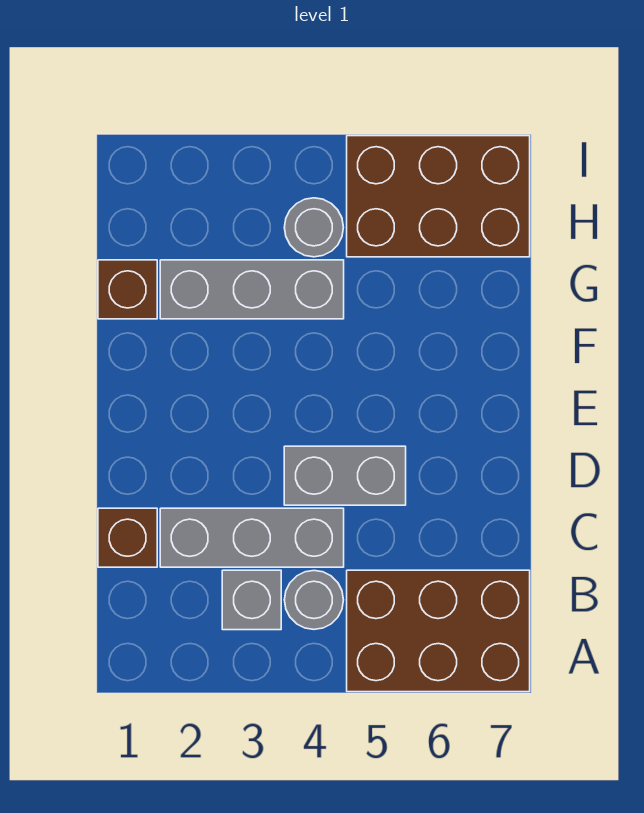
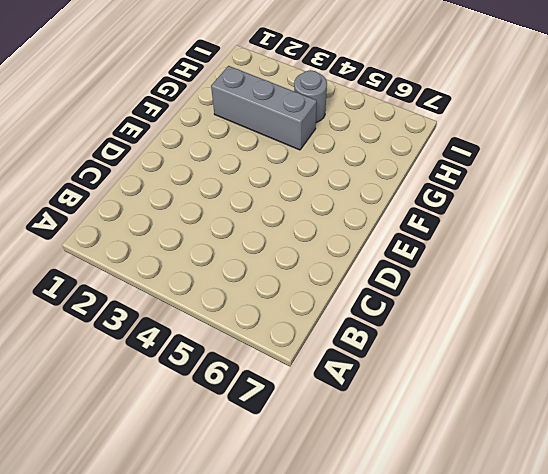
none -> brown 2x3 brick [347,570,530,692]
none -> grey 1x1 brick [222,570,281,630]

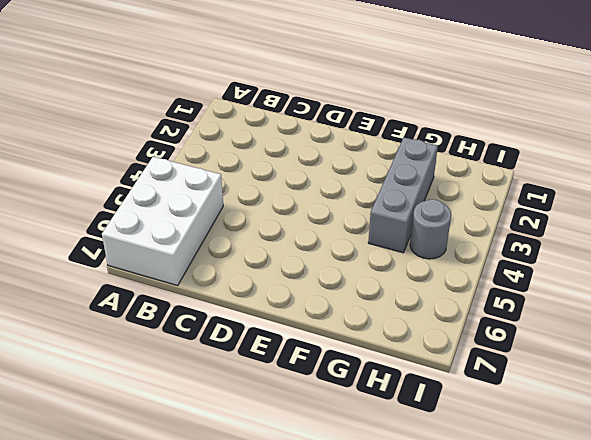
white 2x3 brick [102,157,223,285] -> brown 2x3 brick [347,570,530,692]
none -> grey 1x1 brick [222,570,281,630]
none -> grey 1x1 round brick [284,571,343,629]

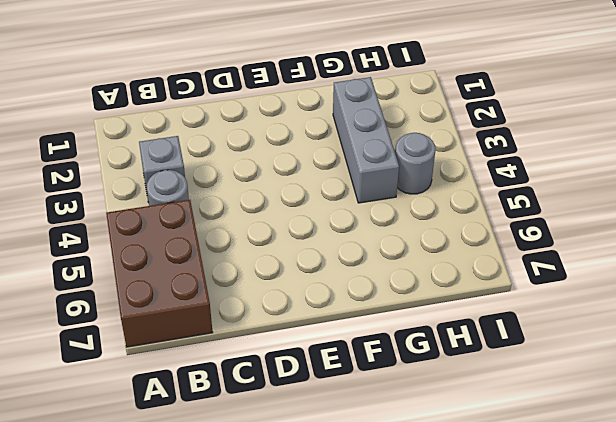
none -> brown 1x1 brick [98,508,157,567]
none -> grey 1x3 brick [160,508,344,567]

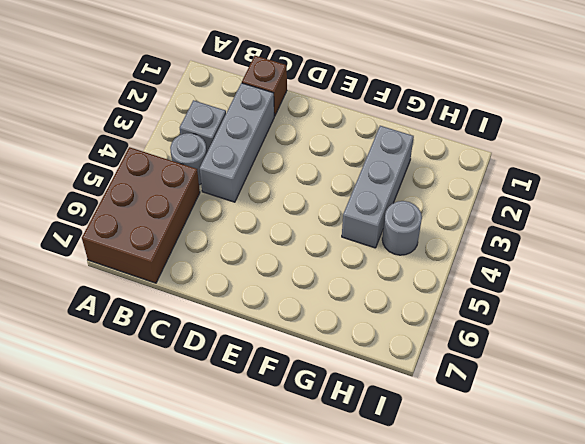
none -> grey 1x2 brick [284,446,406,505]
none -> brown 1x1 brick [98,260,157,319]

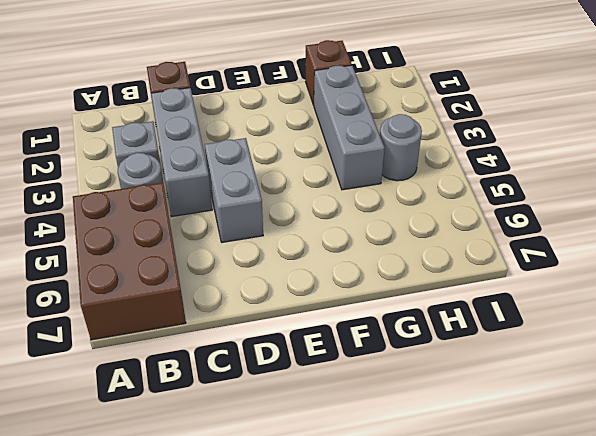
none -> brown 2x3 brick [347,136,530,257]

